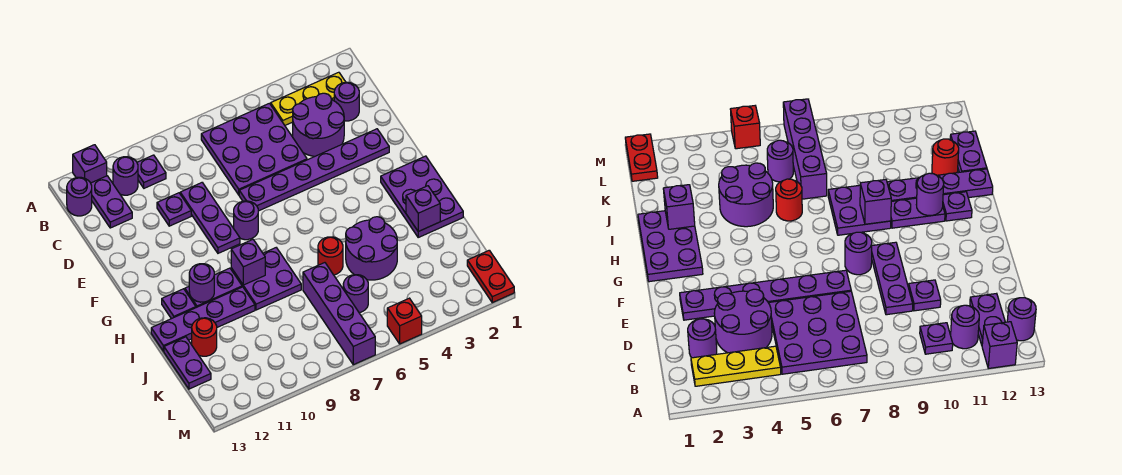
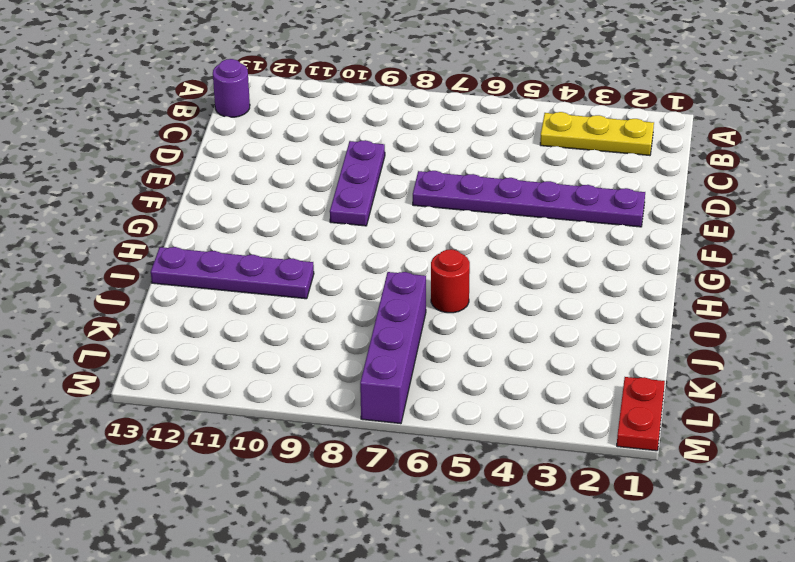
none -> purple 1x1 brick [73,145,107,183]
none -> purple 3x3 plate [201,103,307,195]
none -> purple 1x1 plate [137,155,166,188]

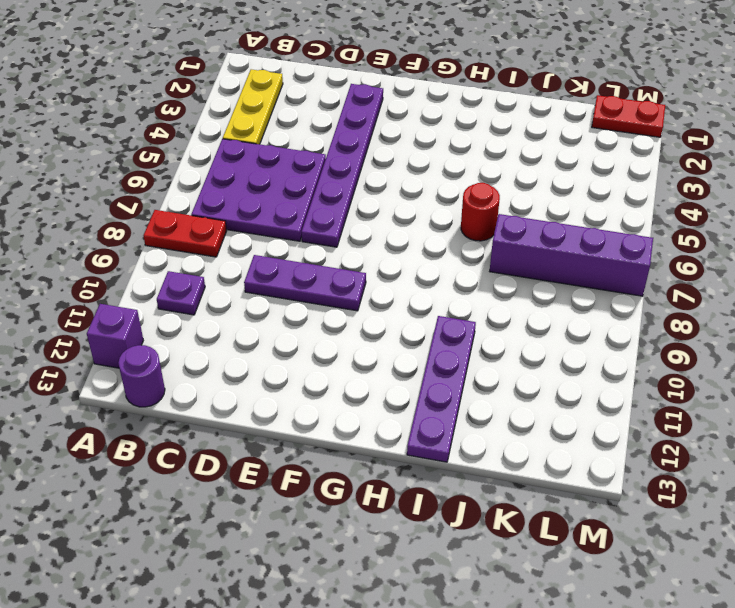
red 1x2 plate [144,210,227,257] -> none
none -> purple 1x1 round brick [113,157,138,195]
none -> purple 1x2 plate [91,176,132,228]
none -> purple 1x1 round brick [334,82,359,121]

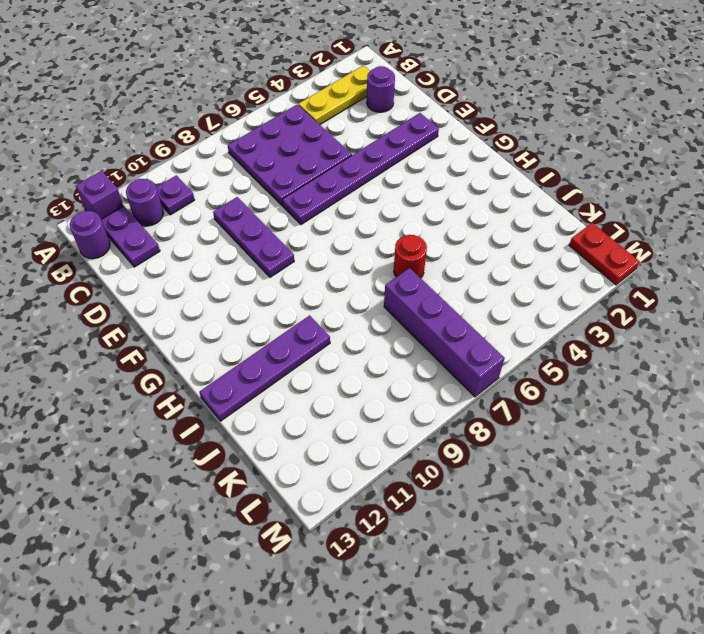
none -> purple 2x2 round brick [293,93,344,157]
none -> purple 1x1 plate [157,193,191,226]
none -> purple 1x1 round brick [234,201,258,240]

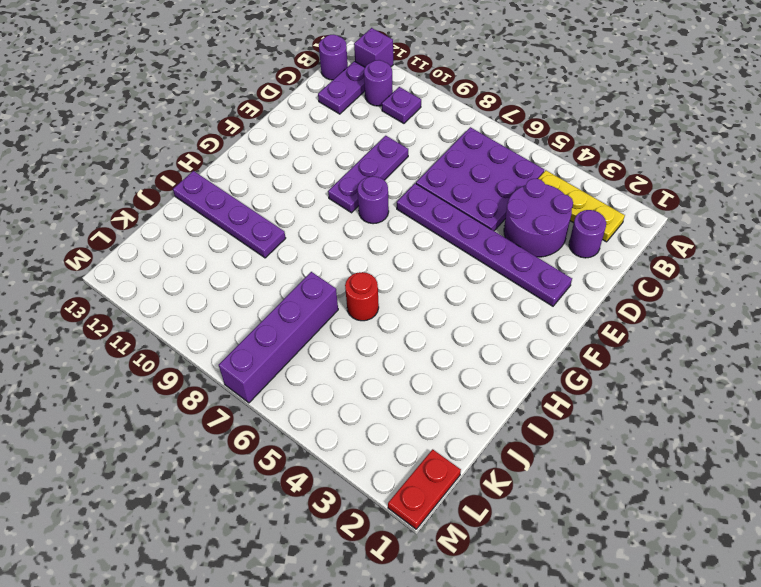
none -> purple 1x1 plate [157,193,191,226]
none -> purple 2x3 plate [381,156,463,237]
none -> purple 2x2 plate [231,248,301,310]

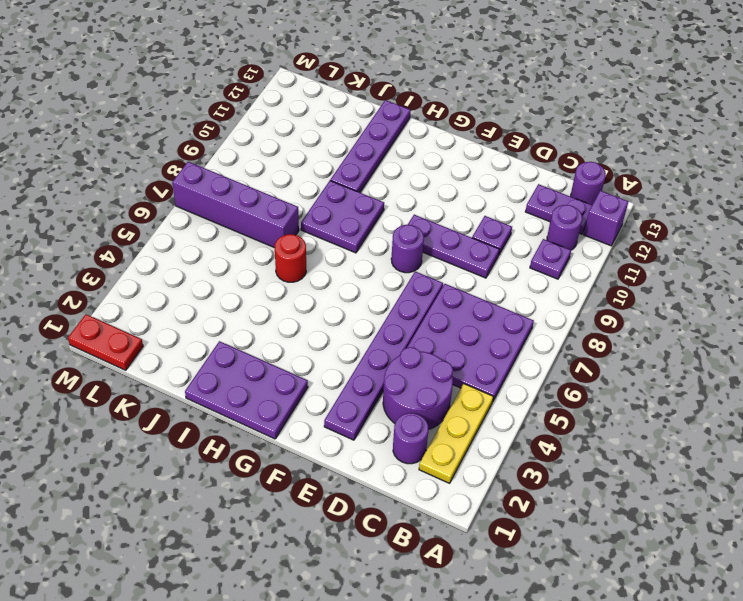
none -> purple 1x2 plate [185,268,242,308]
none -> purple 1x1 plate [162,289,196,319]
none -> purple 2x2 round brick [346,217,397,280]

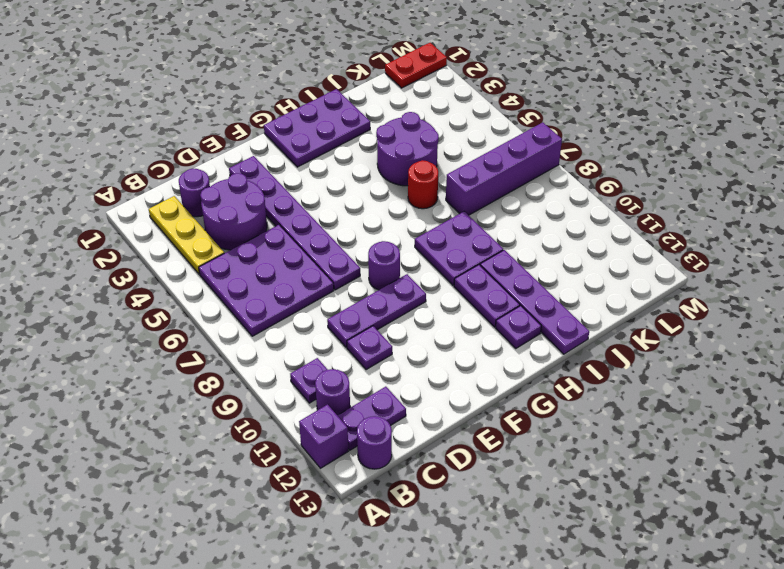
none -> red 1x1 round brick [192,318,217,356]
none -> purple 1x2 plate [164,337,211,389]
none -> purple 1x1 round brick [343,275,368,313]

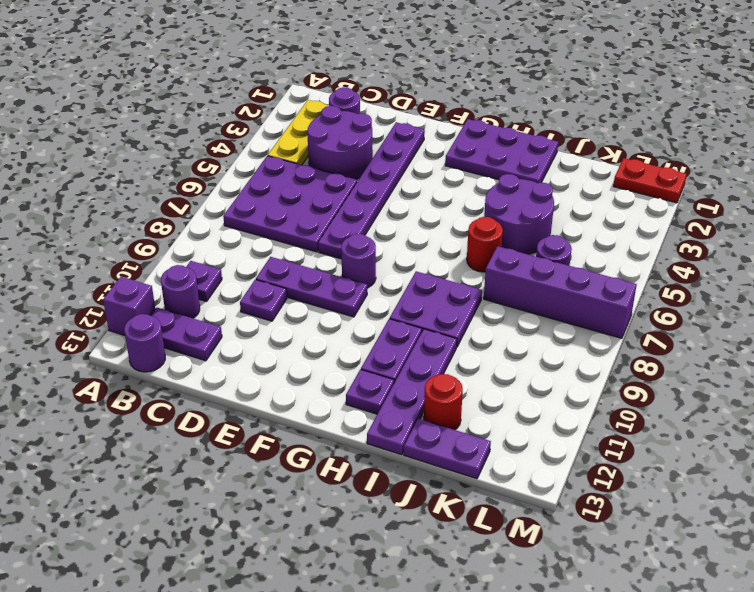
none -> red 1x1 brick [387,298,422,344]
none -> purple 1x1 brick [231,240,265,285]
none -> purple 1x1 round brick [189,264,214,302]

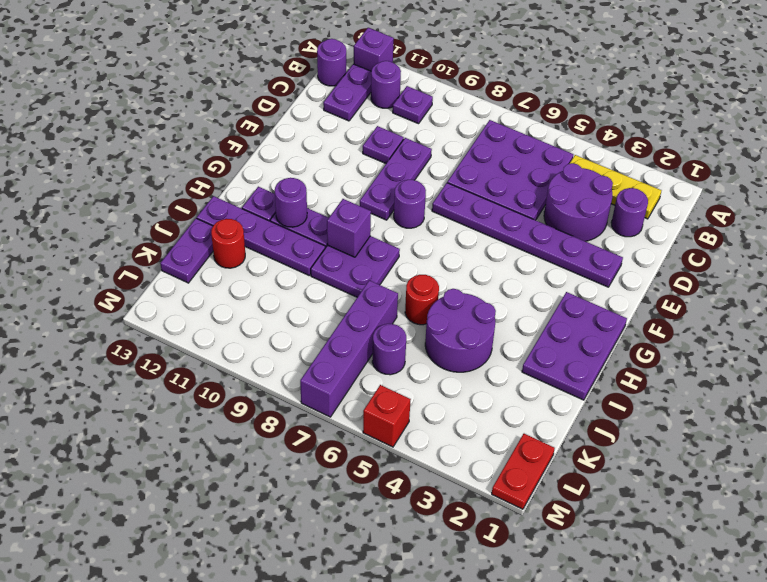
none -> purple 1x1 brick [406,186,440,231]

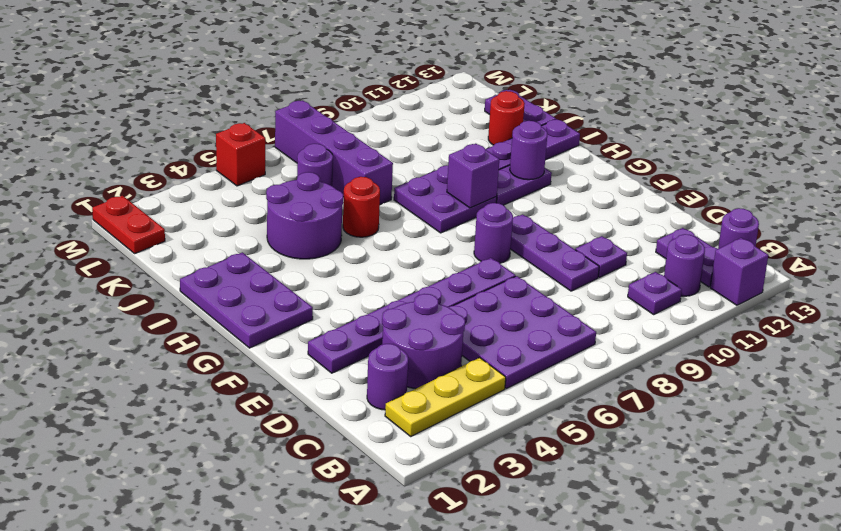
none -> purple 1x1 plate [162,289,196,319]
none -> purple 1x1 brick [406,186,440,231]

